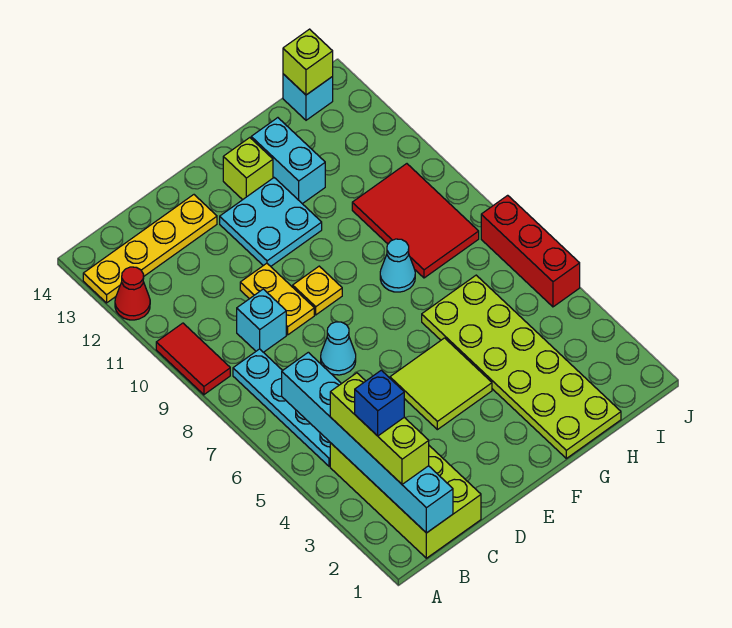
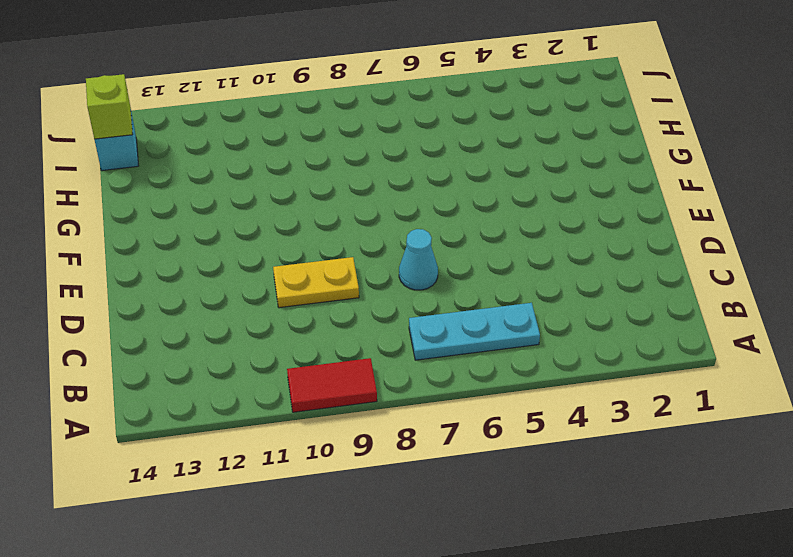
cyan 1x3 plate [409,303,540,360] -> cyan 1x4 plate [233,349,330,466]
none -> red 1x1 cone [115,267,150,320]
none -> yellow 1x4 plate [83,195,217,303]
none -> lime 2x4 brick [330,443,481,558]

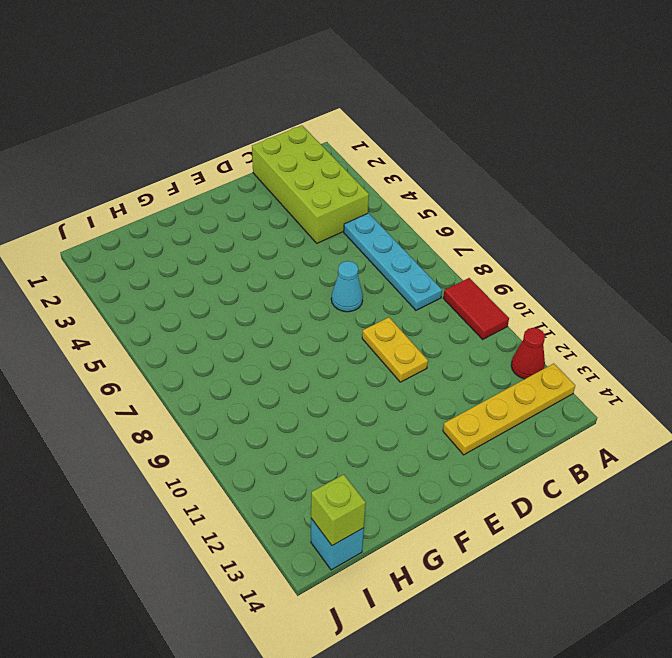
none -> cyan 1x1 brick [237,289,286,352]
none -> lime 2x2 tile [390,338,492,430]
none -> yellow 1x1 plate [293,266,342,315]

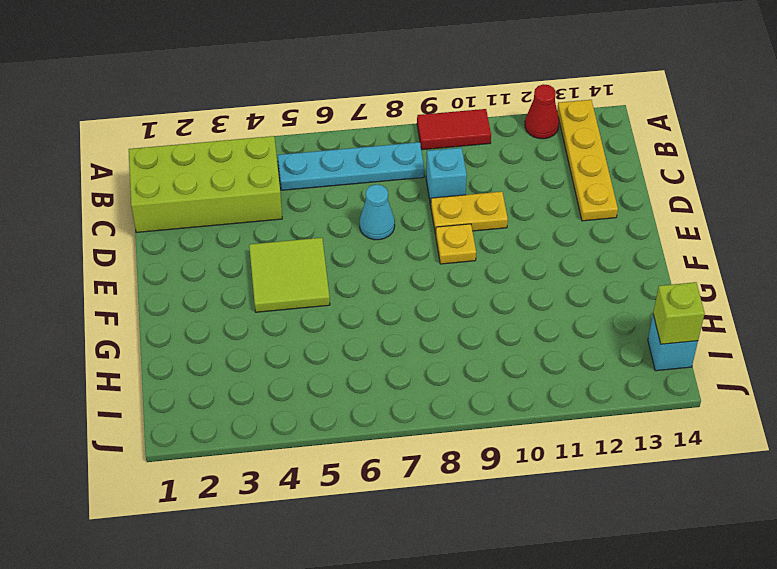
none -> cyan 2x2 plate [220,178,322,266]
none -> lime 1x1 brick [223,138,273,200]
none -> lime 2x6 plate [422,275,621,458]

